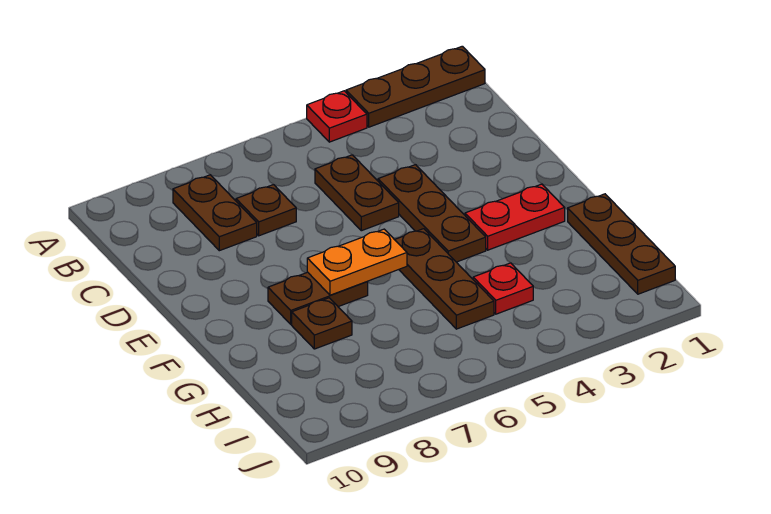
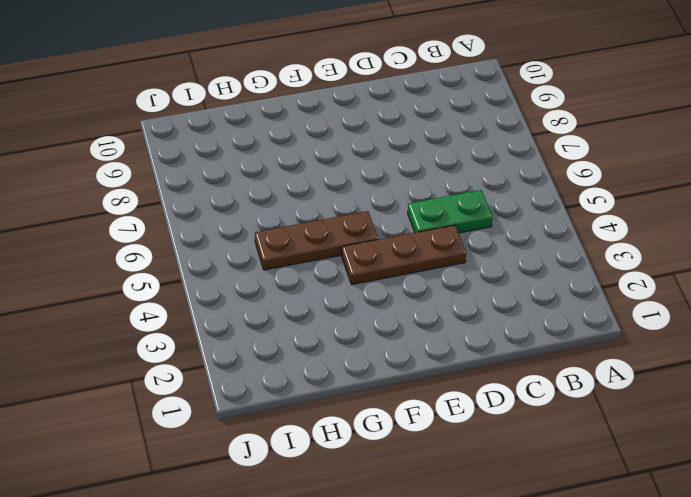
green 1x2 plate [408,190,492,233] -> brown 1x2 plate [315,155,399,231]
none -> brown 1x3 plate [346,46,485,127]
none -> red 1x1 plate [307,91,367,142]
none -> brown 1x2 plate [173,175,257,251]

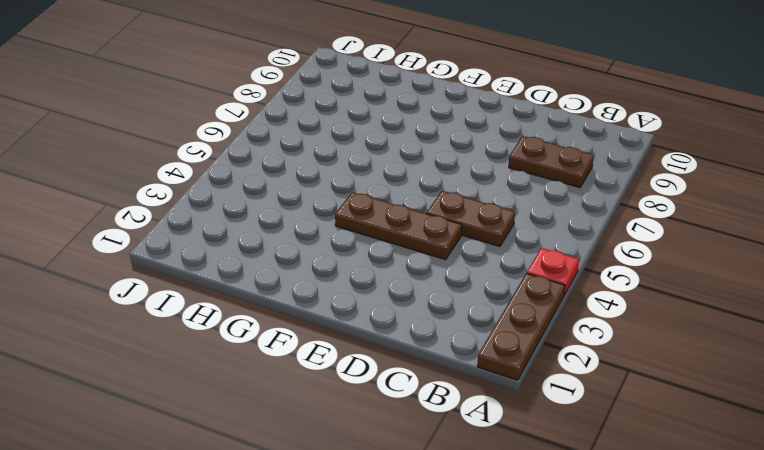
none -> brown 1x1 plate [236,185,296,236]
none -> red 1x2 plate [465,184,565,250]
none -> brown 1x3 plate [395,229,494,329]

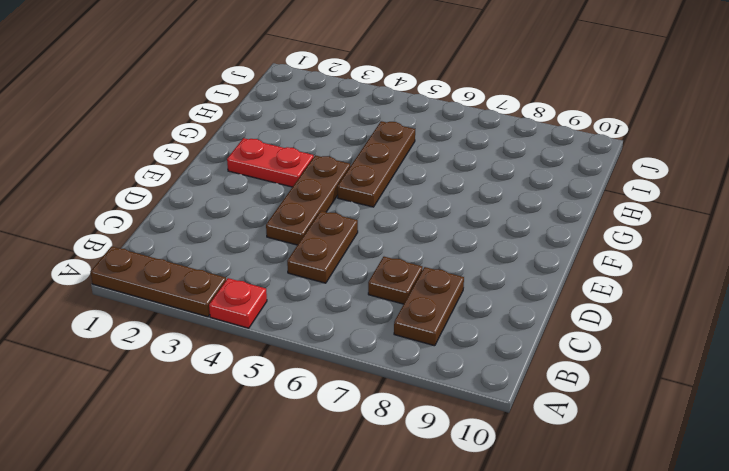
none -> brown 1x2 plate [268,272,368,324]
none -> brown 1x3 plate [568,194,675,294]
none -> brown 1x1 plate [292,298,352,349]

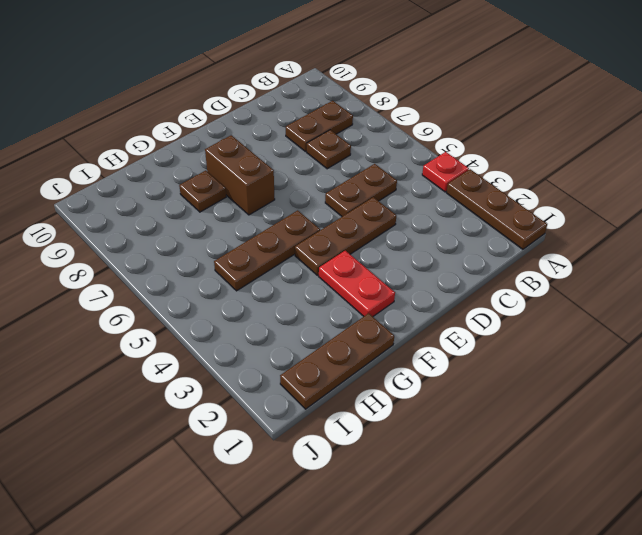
brown 1x2 brick [205,135,275,215] -> brown 1x2 plate [268,272,368,324]
none -> red 1x1 plate [473,263,533,314]
none -> orange 1x2 plate [307,229,407,295]

